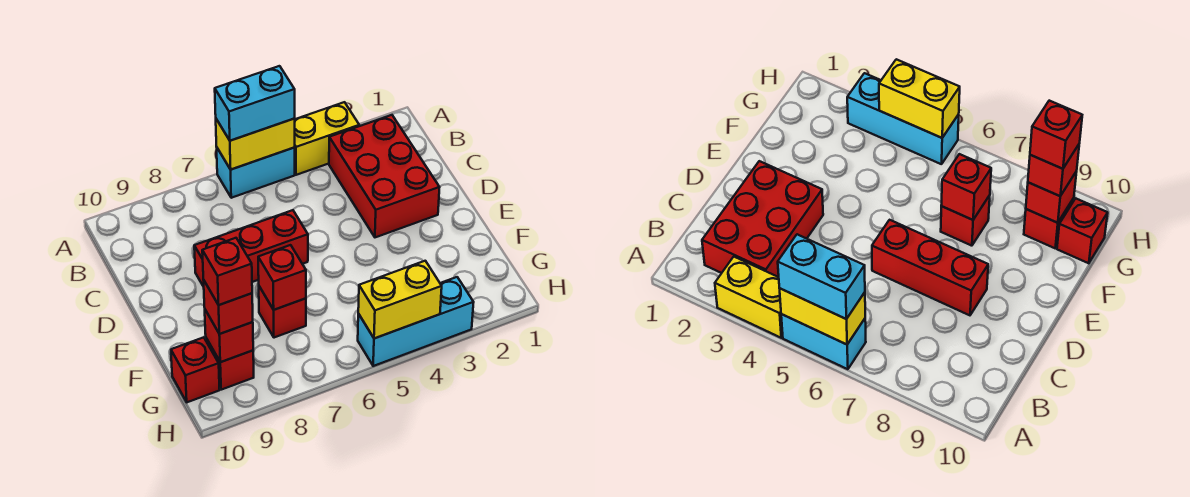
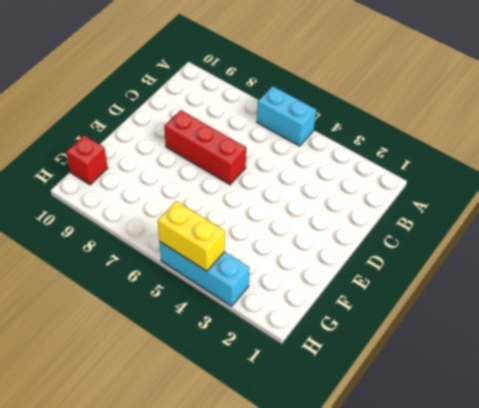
none -> yellow 1x2 brick [294,102,359,175]
none -> red 2x3 brick [329,115,440,237]
none -> red 1x1 brick [259,286,306,338]

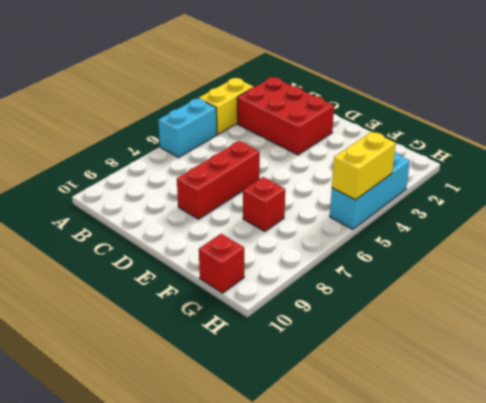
none -> red 1x1 brick [206,338,254,390]
none -> yellow 1x2 brick [216,119,295,169]
none -> red 1x1 brick [258,245,306,310]

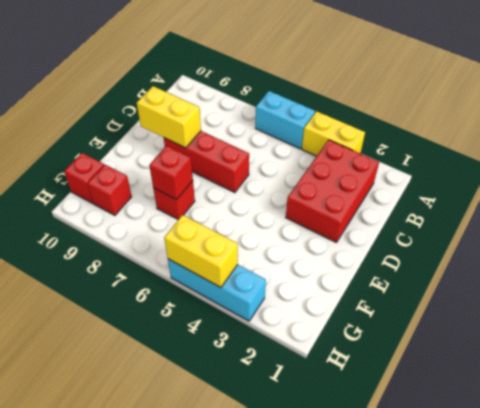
yellow 1x2 brick [137,86,201,148] -> yellow 1x2 brick moved to [216,119,295,169]
none -> red 1x1 brick [205,310,253,362]
none -> cyan 1x2 brick [215,66,295,141]
none -> red 1x1 brick [204,281,253,334]

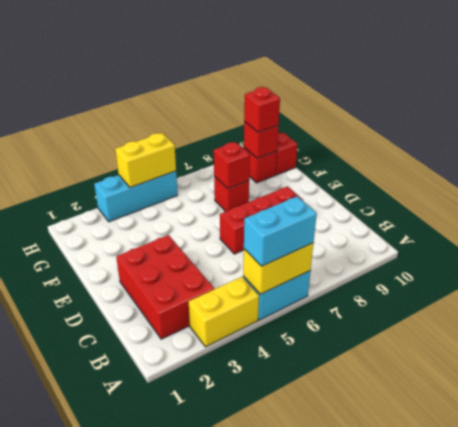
none -> red 1x1 brick [202,238,252,305]

